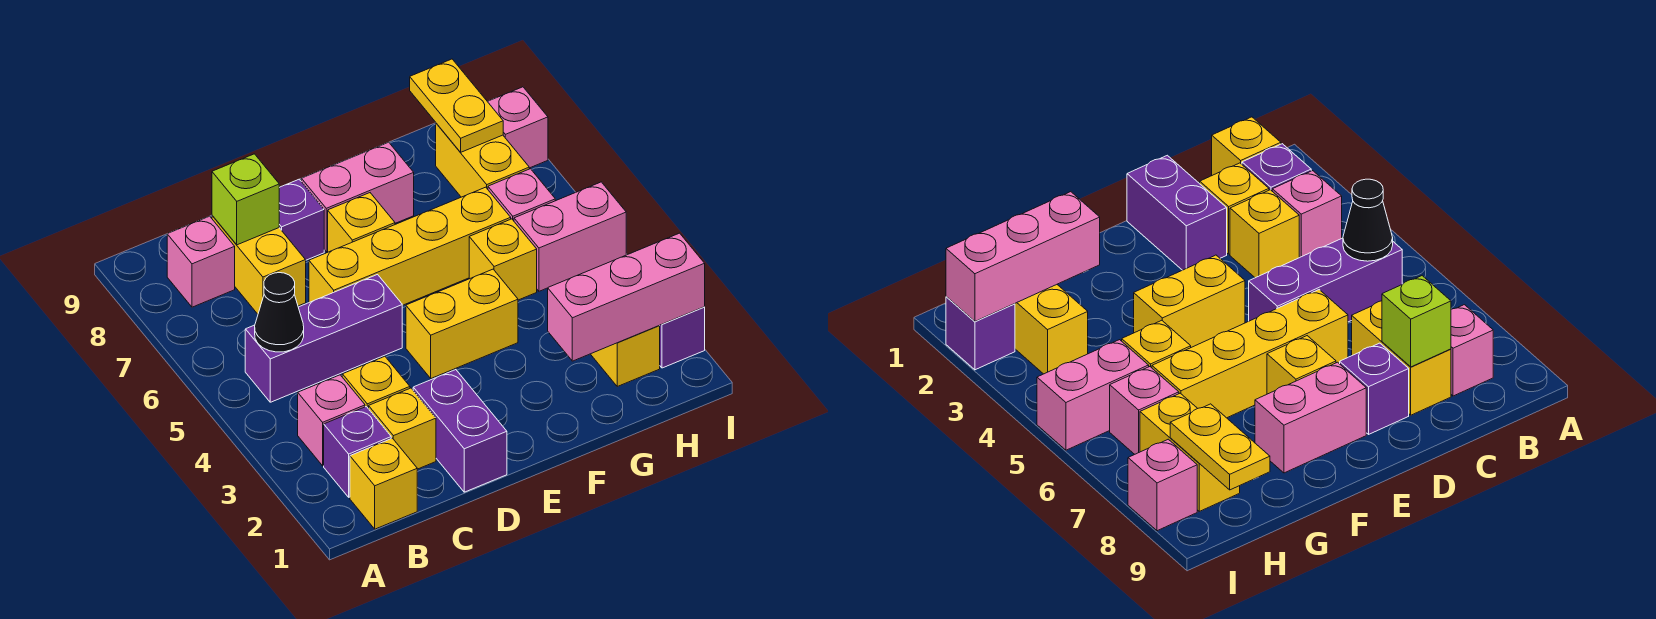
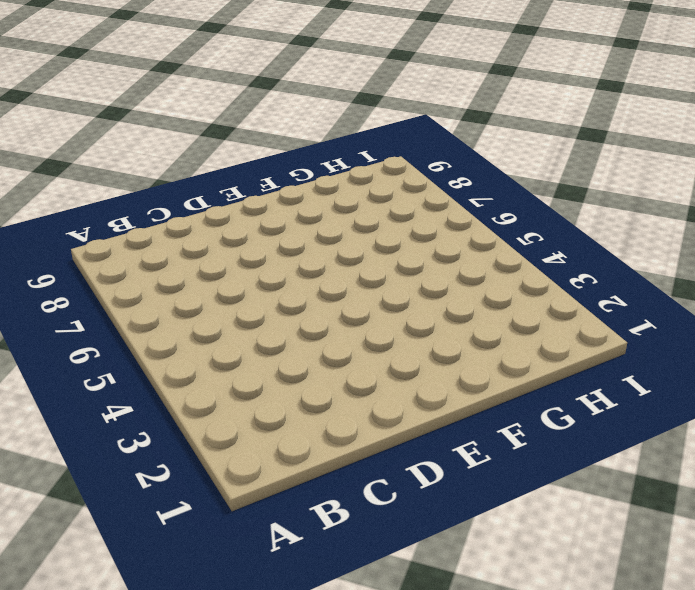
none -> yellow 1x1 brick [350,438,417,529]
none -> purple 1x1 brick [324,407,391,497]
none -> pink 1x1 brick [298,375,365,466]

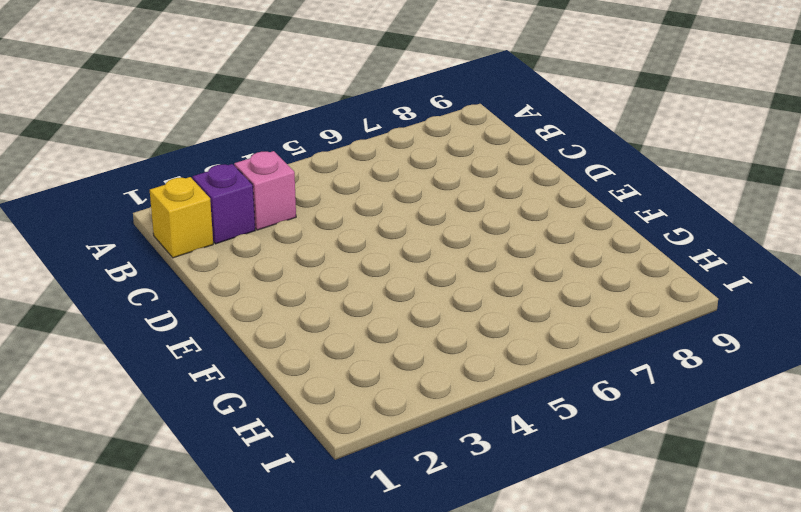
none -> purple 1x3 brick [245,275,402,402]
none -> pink 1x1 brick [167,216,235,307]
none -> yellow 1x1 brick [369,388,436,469]

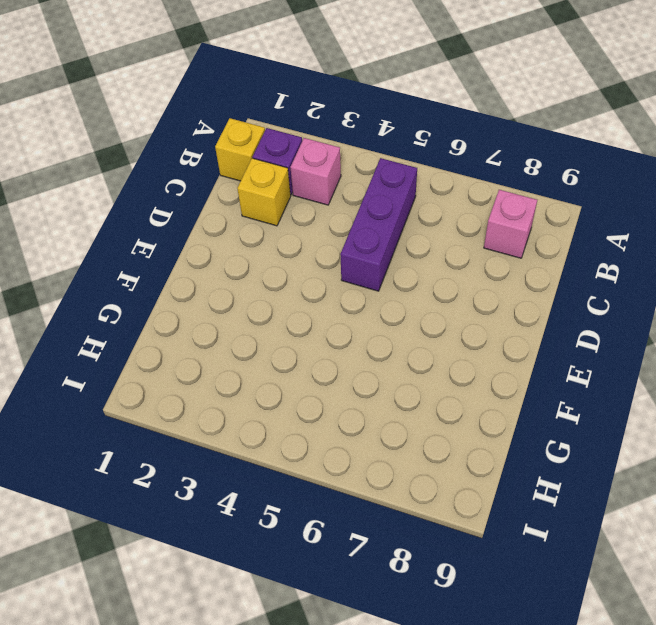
none -> yellow 1x1 brick [342,356,410,409]
none -> yellow 1x2 brick [212,216,306,314]
none -> purple 1x2 brick [413,370,507,492]

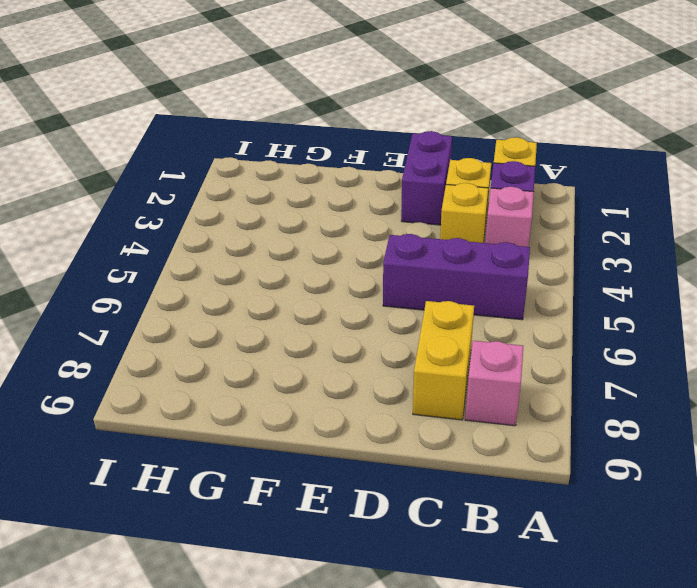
none -> yellow 1x4 brick [309,187,511,305]
none -> purple 1x1 brick [279,179,324,260]
none -> yellow 1x2 brick [406,269,518,378]

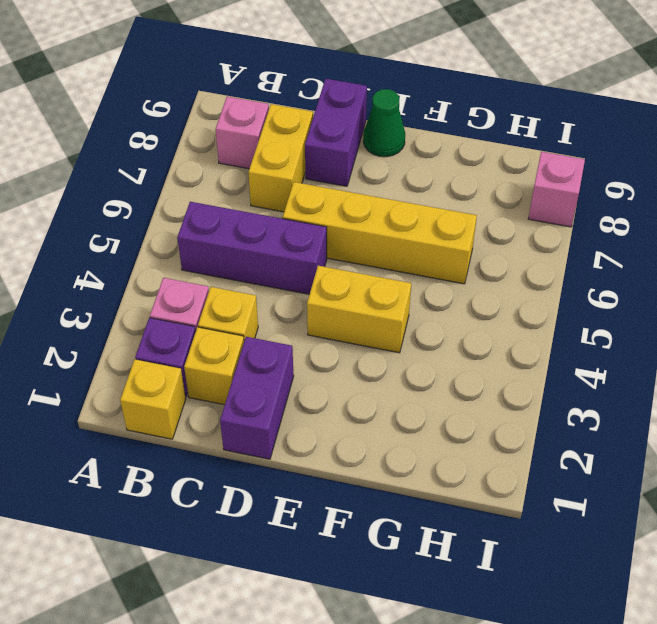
purple 1x2 brick [305,79,367,186] -> purple 1x1 brick [279,179,324,260]
green 1x1 cone [363,89,405,157] -> none
none -> yellow 1x1 brick [328,193,395,252]
none -> pink 1x2 brick [301,142,414,252]
none -> yellow 1x1 brick [469,219,537,300]

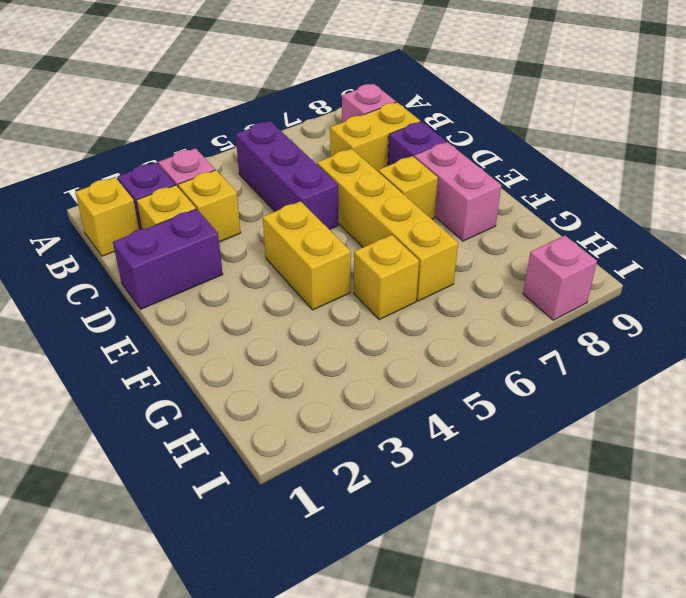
none -> yellow 1x2 brick [591,326,660,386]
none -> pink 1x2 brick [514,182,626,291]
none -> pink 1x1 brick [488,169,555,221]

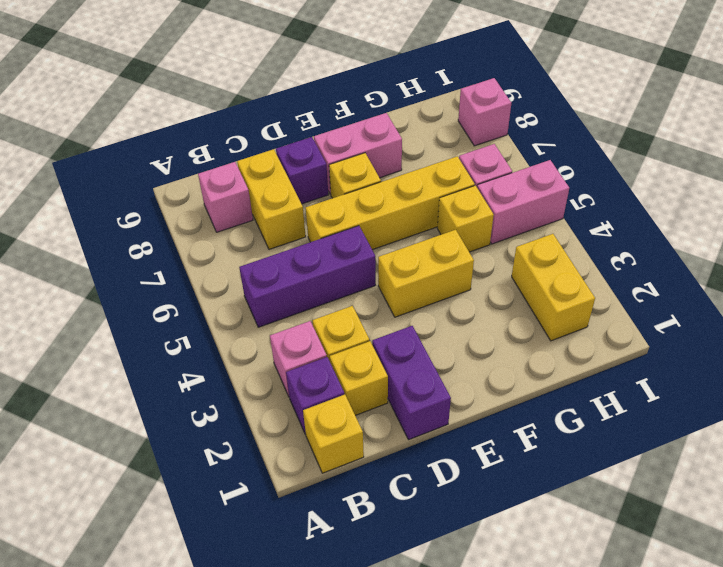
none -> yellow 1x2 brick [436,123,529,197]
none -> purple 1x1 brick [660,307,705,368]
none -> black 1x1 cone [255,273,304,352]

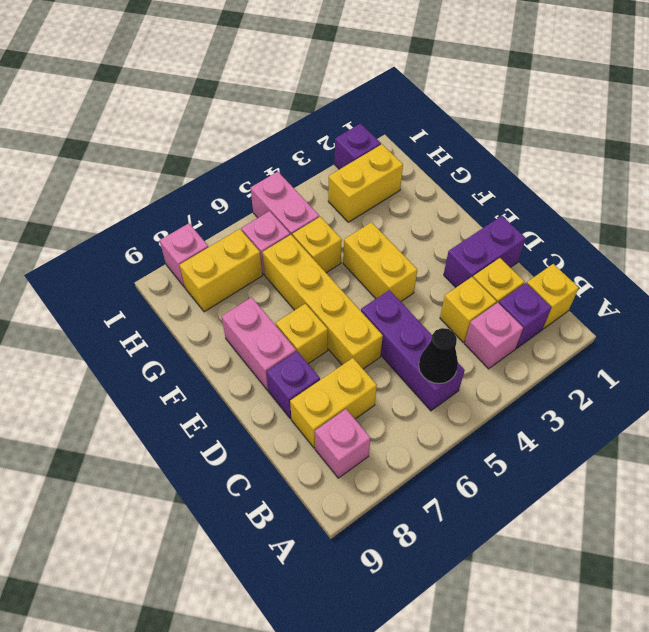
none -> lime 1x1 brick [212,154,279,245]
none -> pink 1x3 brick [548,233,705,361]
none -> yellow 1x2 plate [410,59,503,152]

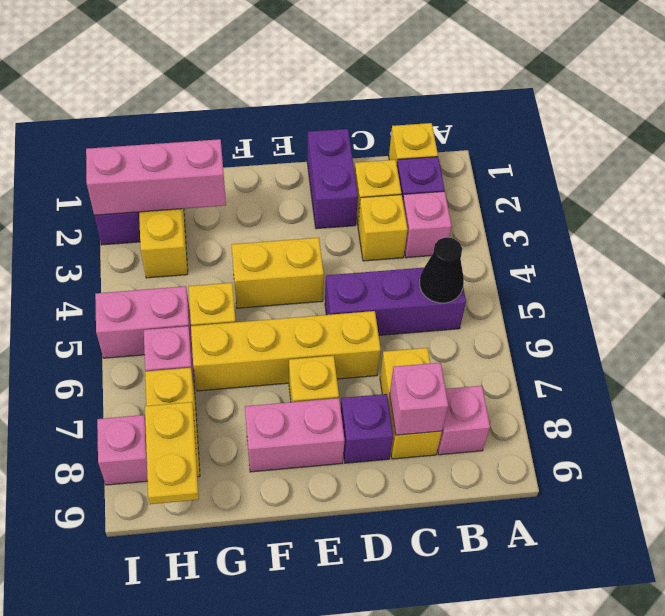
pink 1x1 brick [390,363,448,435] -> lime 1x1 brick [212,154,279,245]

